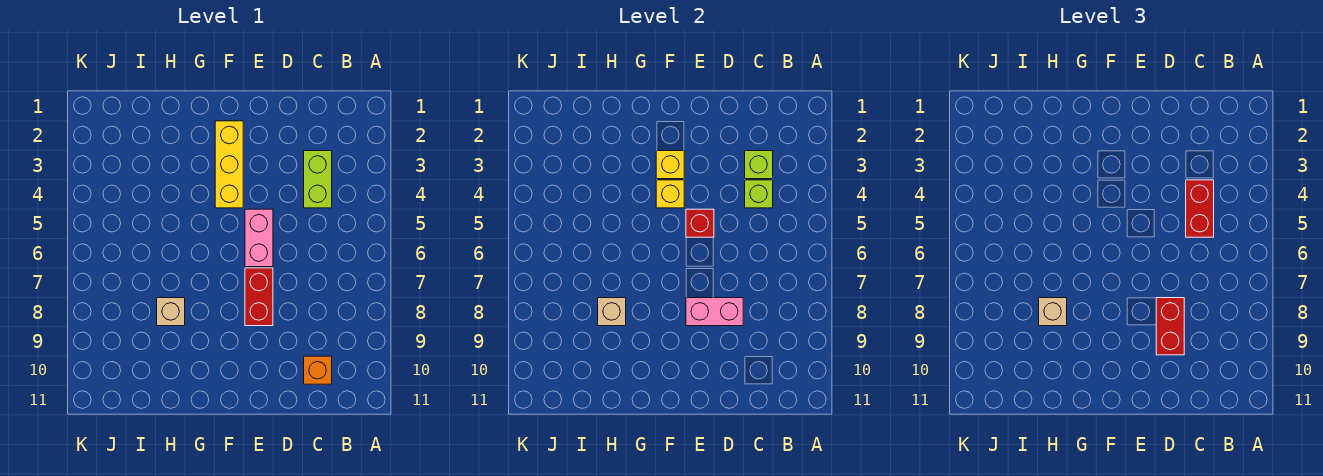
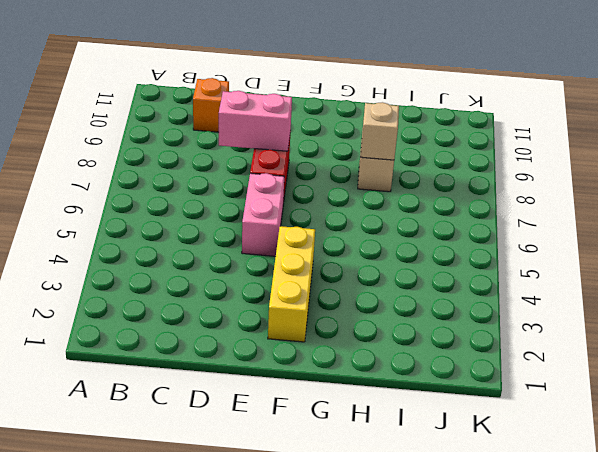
none -> lime 1x2 brick [304,151,332,208]
none -> lime 1x1 brick [745,151,773,179]
none -> lime 1x1 brick [745,180,773,208]

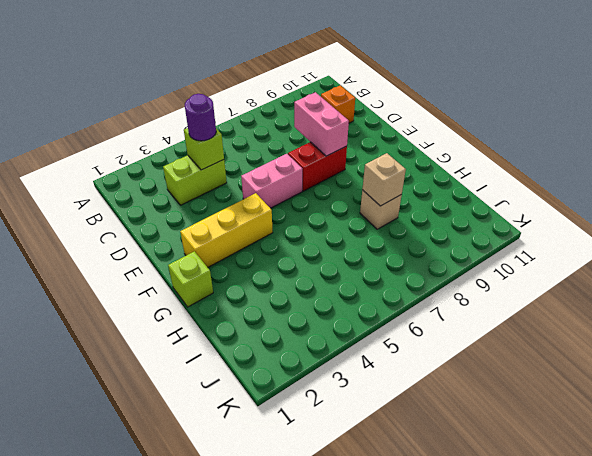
purple 1x1 round brick [185,94,216,141] -> red 1x2 brick [1186,180,1214,237]
lime 1x1 brick [168,251,213,307] -> lime 1x1 brick moved to [745,151,773,179]
none -> red 1x1 brick [686,209,714,237]
none -> yellow 1x1 brick [656,151,684,179]
none -> yellow 1x1 brick [656,180,684,208]

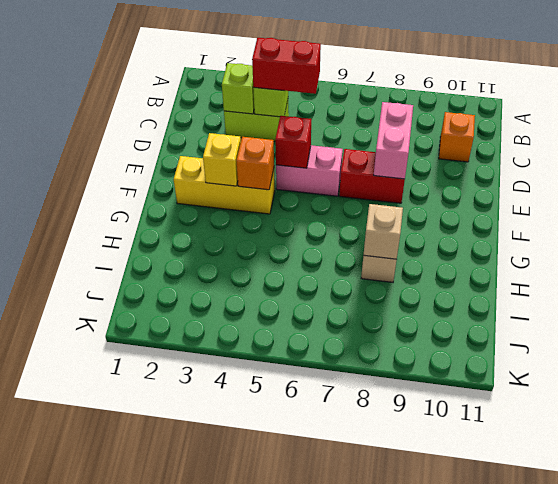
orange 1x1 brick [236,137,274,190] -> yellow 1x1 brick [656,180,684,208]
none -> red 1x2 brick [1156,298,1184,355]
none -> tan 1x1 brick [1039,298,1067,326]

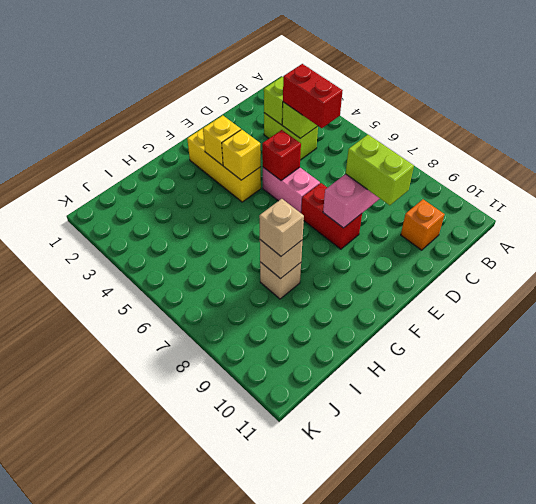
lime 1x2 brick [346,135,414,205] -> red 1x2 brick [1156,298,1184,355]

